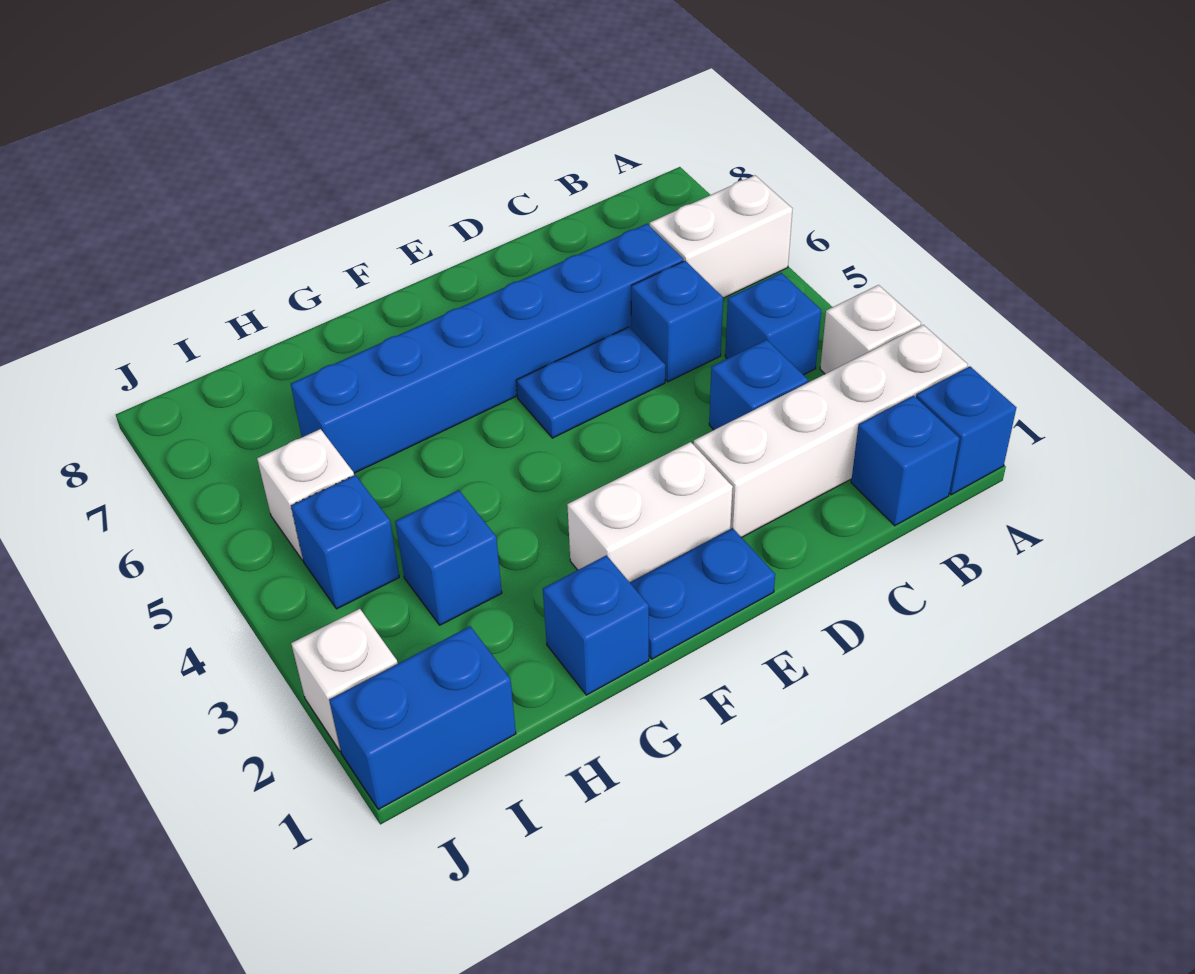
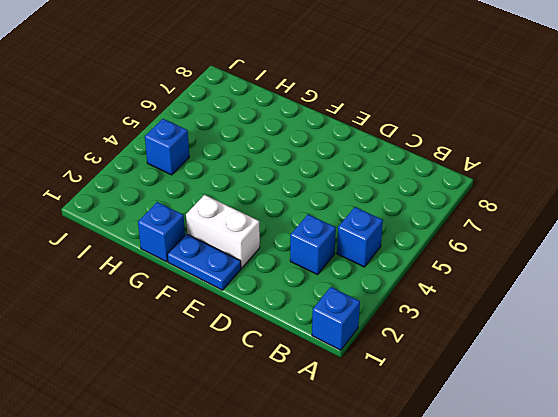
none -> white 1x4 brick [694,325,968,537]
none -> white 1x1 brick [820,285,921,374]
none -> white 1x2 brick [650,175,792,298]

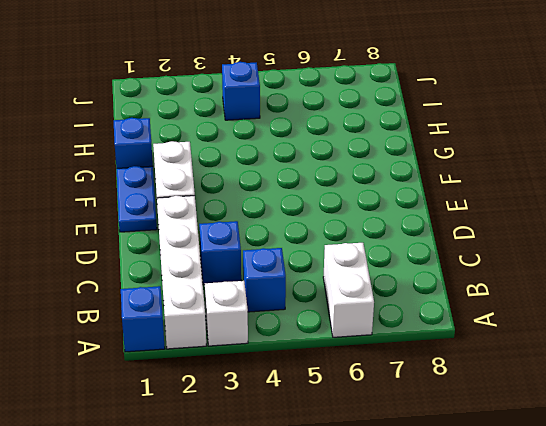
none -> blue 1x1 brick [851,396,960,526]
none -> blue 1x1 brick [631,261,723,382]
none -> blue 1x6 brick [291,224,683,473]

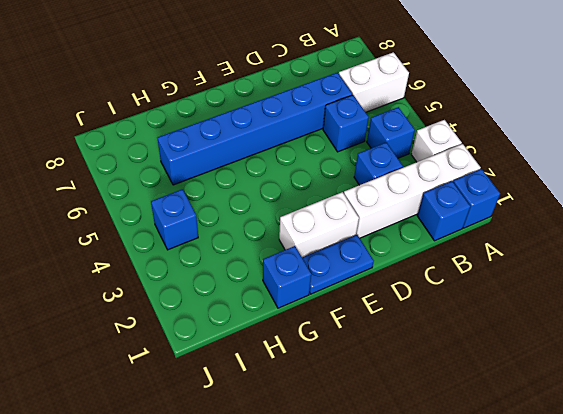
none -> blue 1x2 plate [516,327,665,438]
none -> blue 1x1 brick [395,490,502,625]
none -> blue 1x2 brick [329,626,516,809]

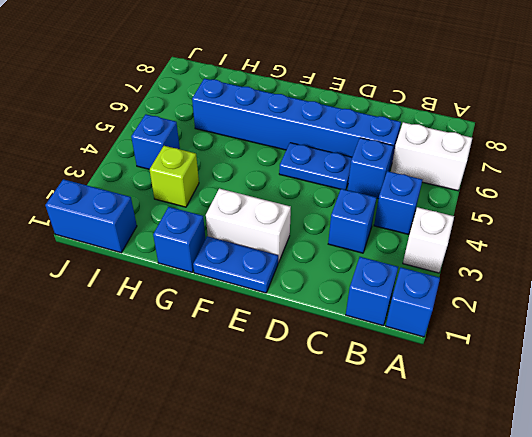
lime 1x1 brick [149,146,199,207] -> blue 1x1 brick [395,490,502,625]
none -> white 1x4 brick [694,325,968,537]
none -> white 1x1 brick [257,429,354,560]
none -> white 1x1 brick [291,609,398,751]

